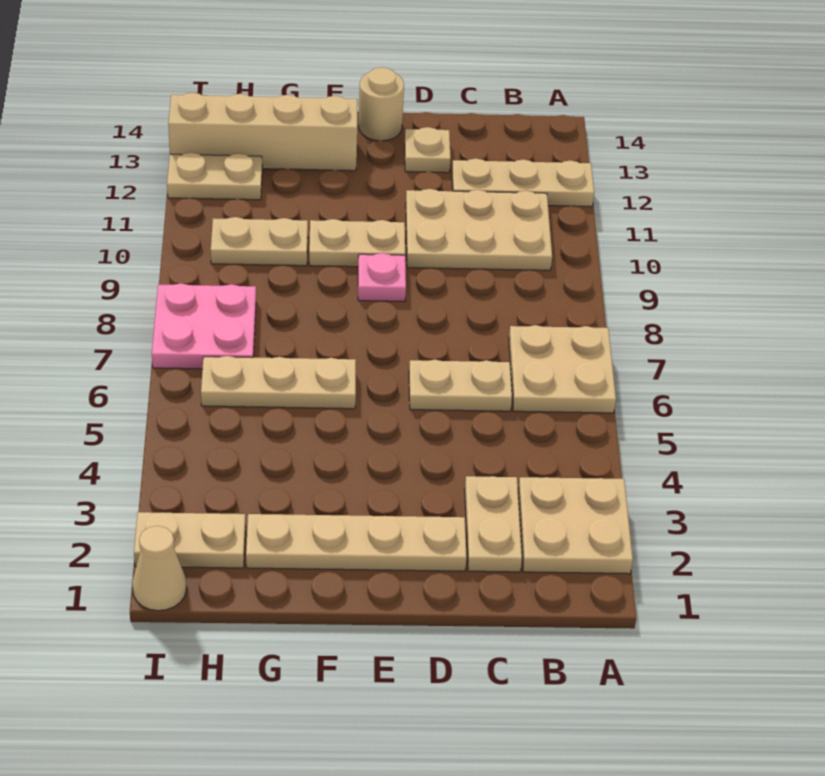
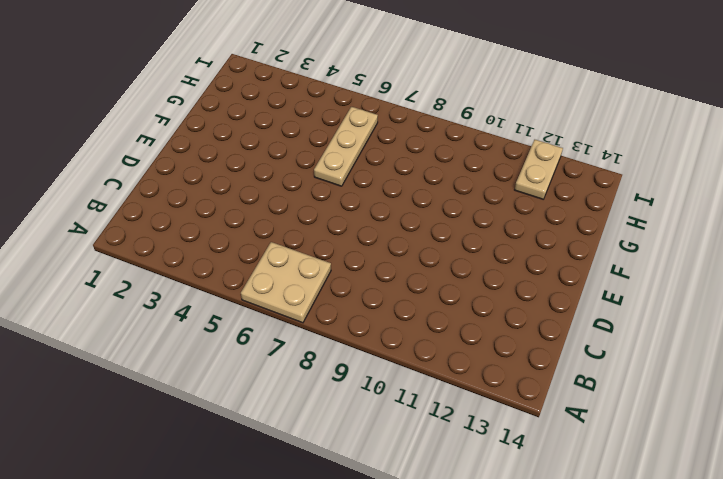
none -> tan 2x2 plate [518,477,633,574]
none -> tan 1x3 plate [452,159,594,207]
none -> tan 2x3 plate [406,189,552,270]

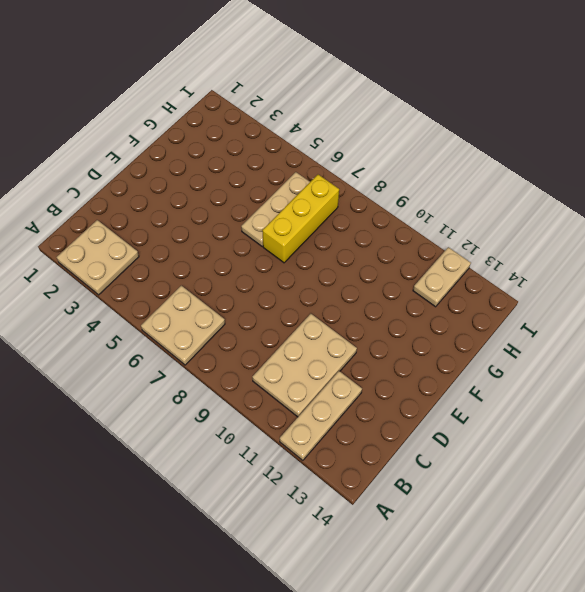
yellow 1x3 brick [262,175,339,263] -> pink 2x2 plate [152,283,256,369]
none -> tan 1x2 plate [465,476,522,572]
none -> tan 1x2 plate [409,360,512,411]
none -> tan 1x4 plate [246,514,467,571]

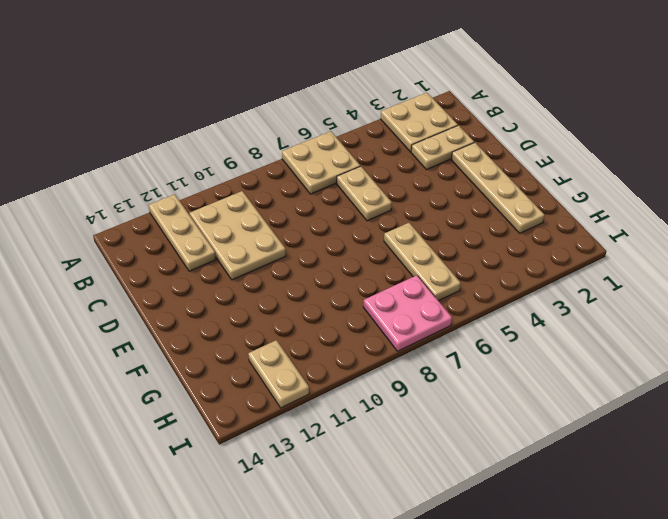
none -> tan 1x1 plate [405,127,451,173]
none -> pink 1x1 plate [358,253,406,301]
none -> tan 1x2 plate [309,219,405,267]

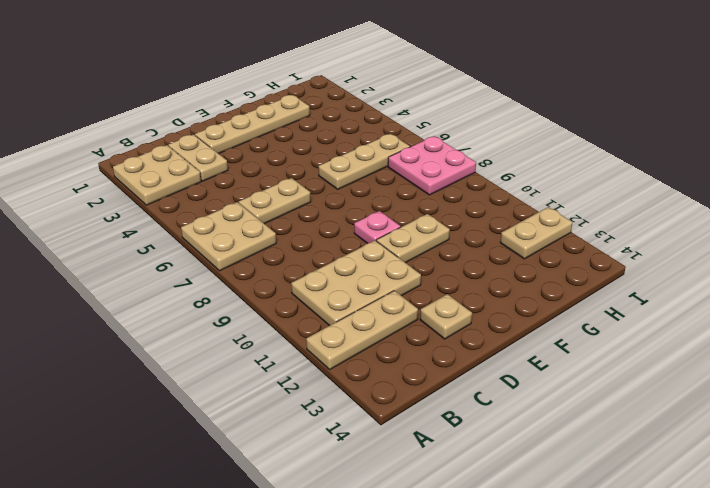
none -> tan 1x1 round brick [358,67,404,141]
none -> tan 1x4 brick [168,93,357,171]
none -> tan 1x2 plate [211,217,308,266]

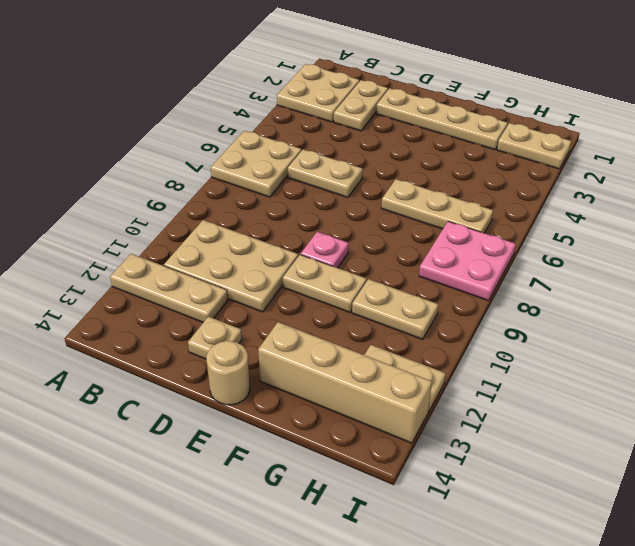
none -> tan 1x1 cone [132,526,186,611]

